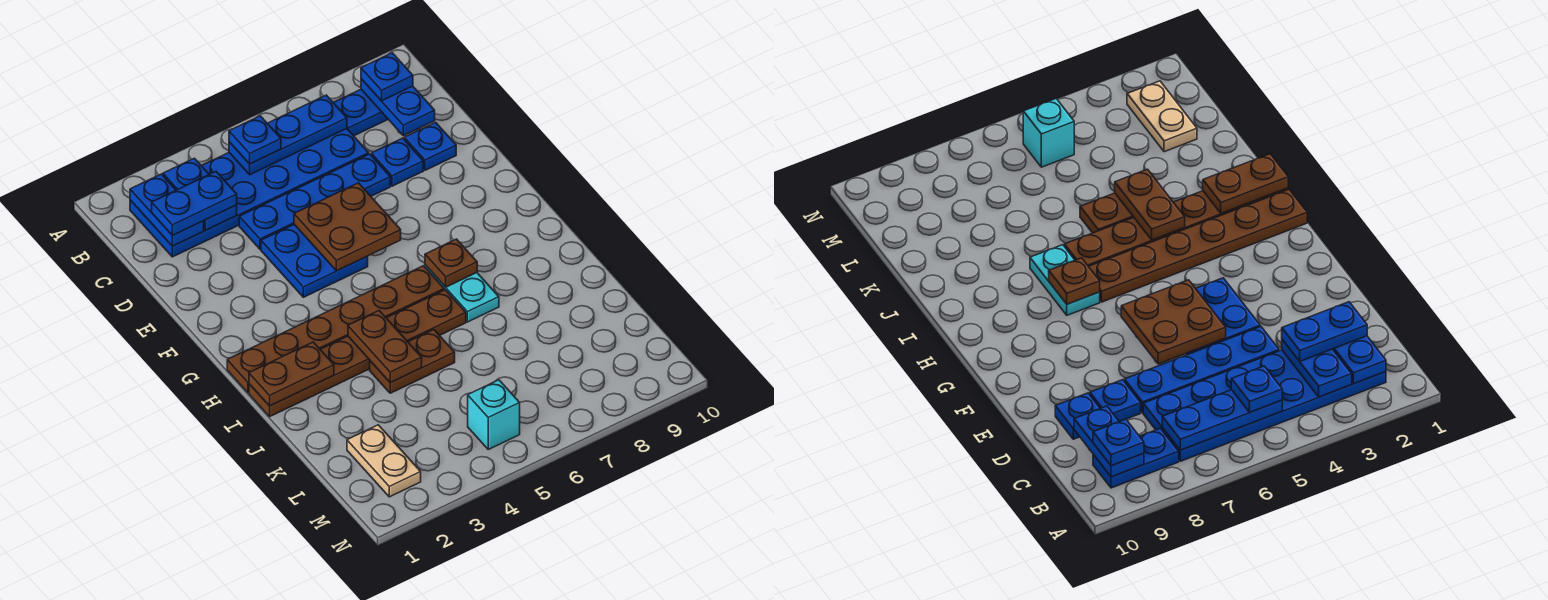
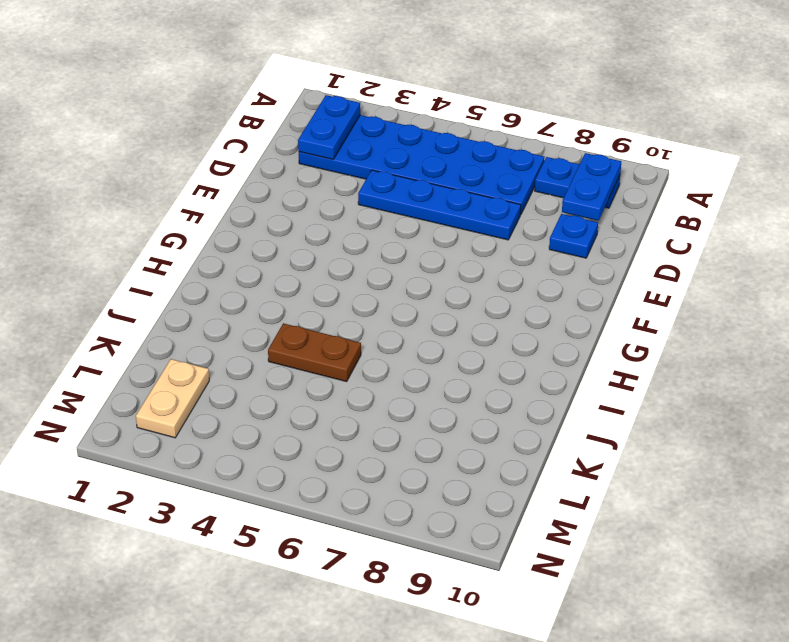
none -> blue 1x1 plate [371,138,423,186]
none -> blue 2x2 plate [261,225,368,297]
none -> brown 1x6 plate [227,266,444,393]

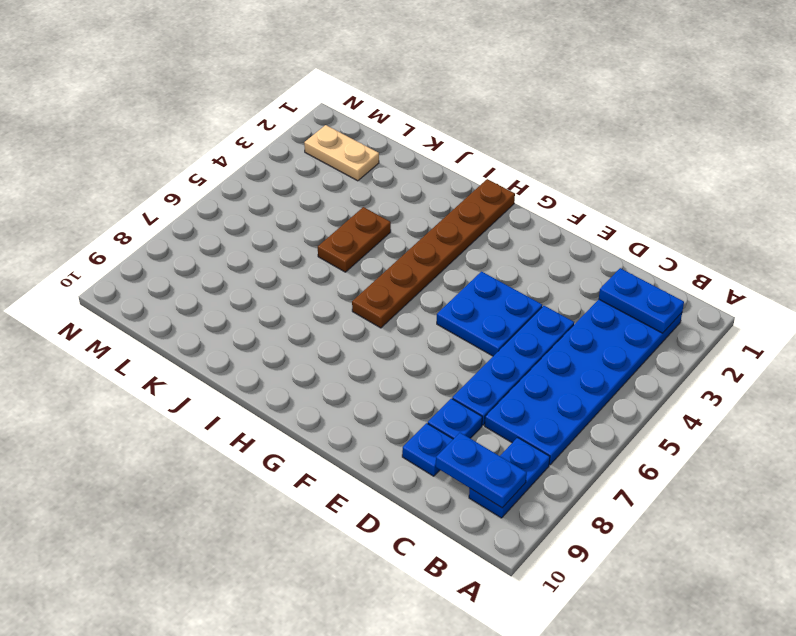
none -> cyan 1x2 plate [425,265,499,322]
none -> brown 1x6 plate [249,290,466,417]
none -> cyan 1x1 brick [468,380,520,449]

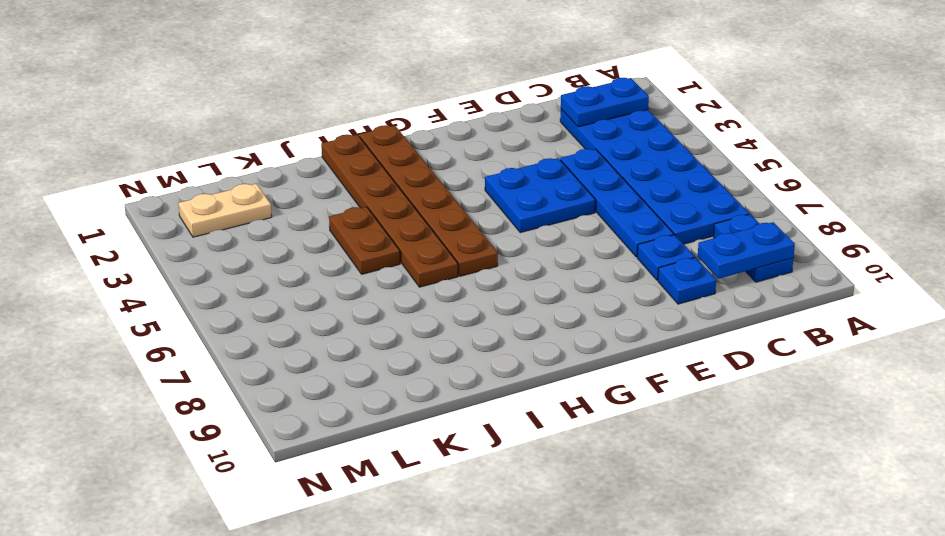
none -> cyan 1x2 plate [425,265,499,322]
none -> cyan 1x1 brick [468,380,520,449]
none -> blue 1x2 plate [163,158,237,230]

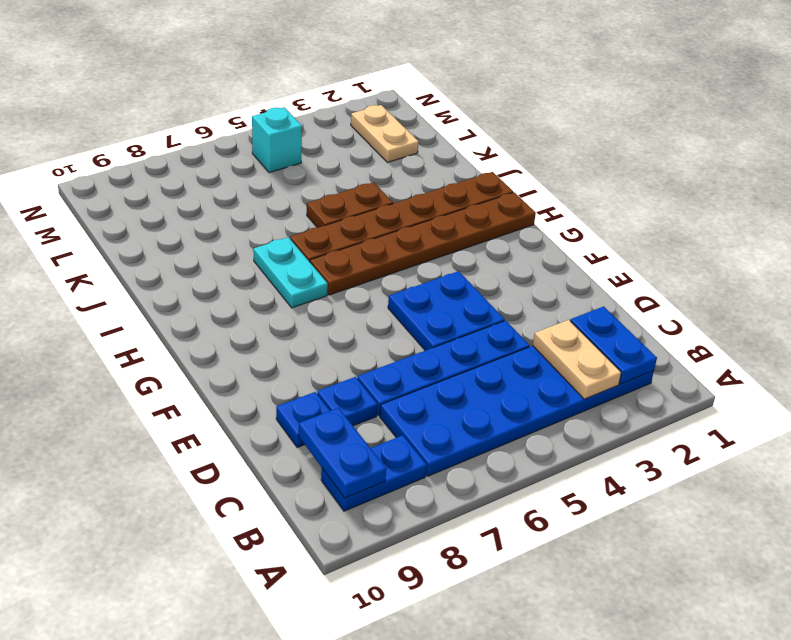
tan 1x2 plate [533,320,621,399] -> blue 1x2 plate [163,158,237,230]
none -> blue 1x3 plate [229,95,347,175]
none -> brown 2x2 plate [294,183,401,271]
none -> brown 1x1 plate [425,239,477,287]

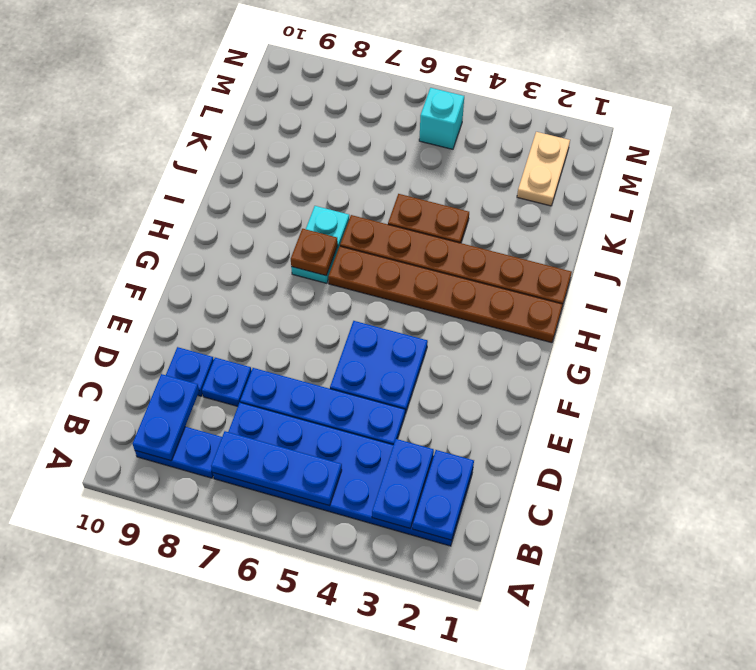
none -> brown 2x2 plate [294,183,401,271]
none -> brown 1x2 plate [249,342,334,406]
none -> brown 1x2 plate [348,311,422,383]

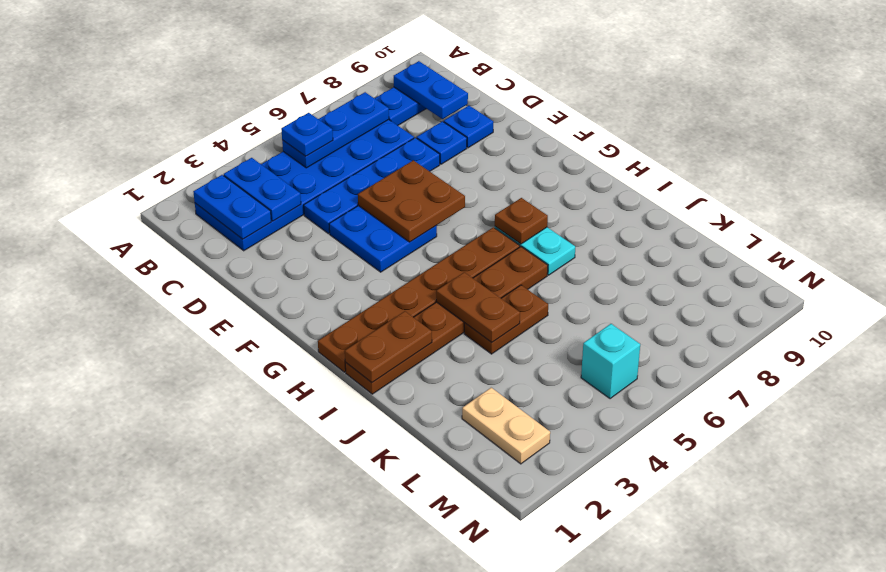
none -> blue 1x1 plate [361,53,413,101]
none -> blue 1x2 plate [152,172,237,235]

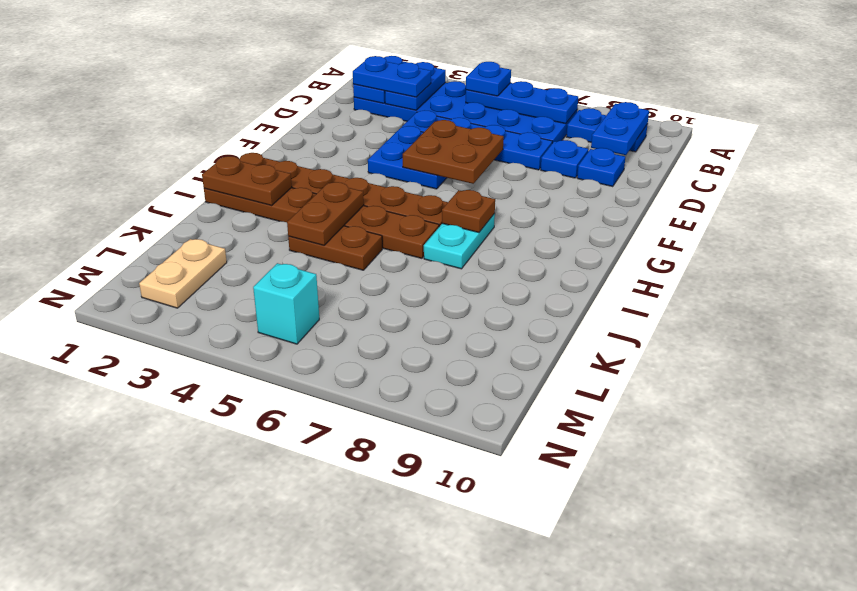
none -> blue 1x1 plate [361,53,413,101]

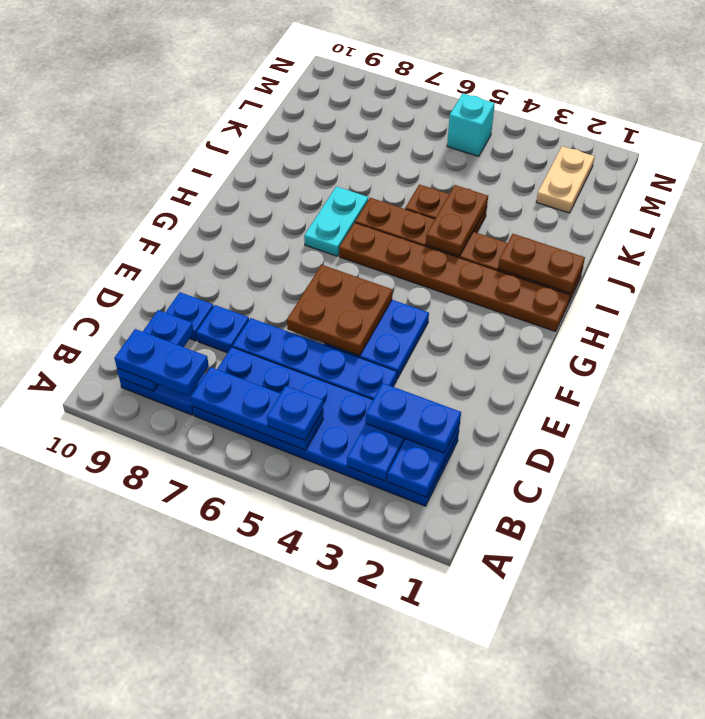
blue 1x2 plate [114,329,209,396] -> blue 1x1 plate [361,53,413,101]
none -> brown 1x1 plate [425,239,477,287]

